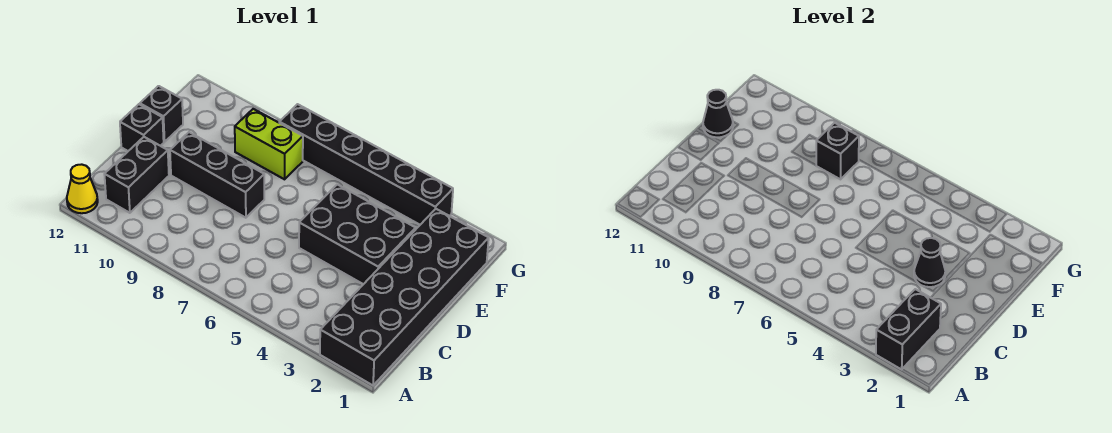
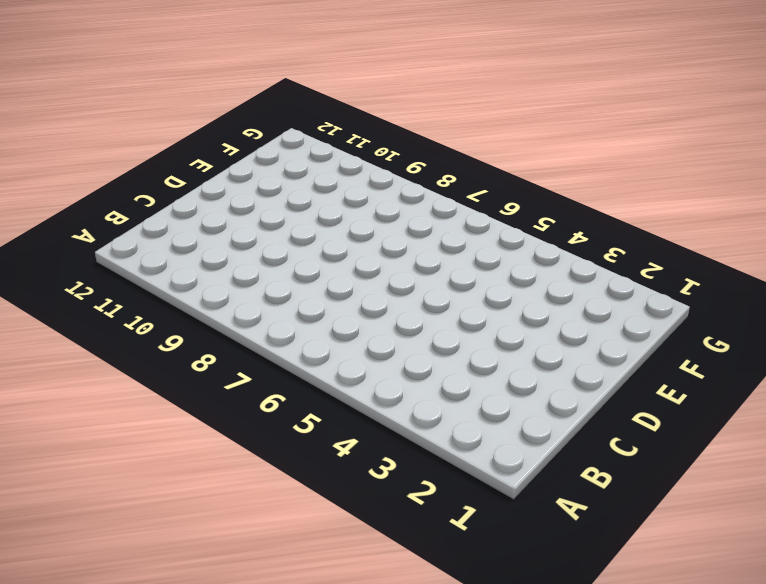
none -> black 2x6 brick [320,209,489,385]
none -> yellow 1x1 cone [67,164,98,213]
none -> black 1x2 brick [104,137,169,213]

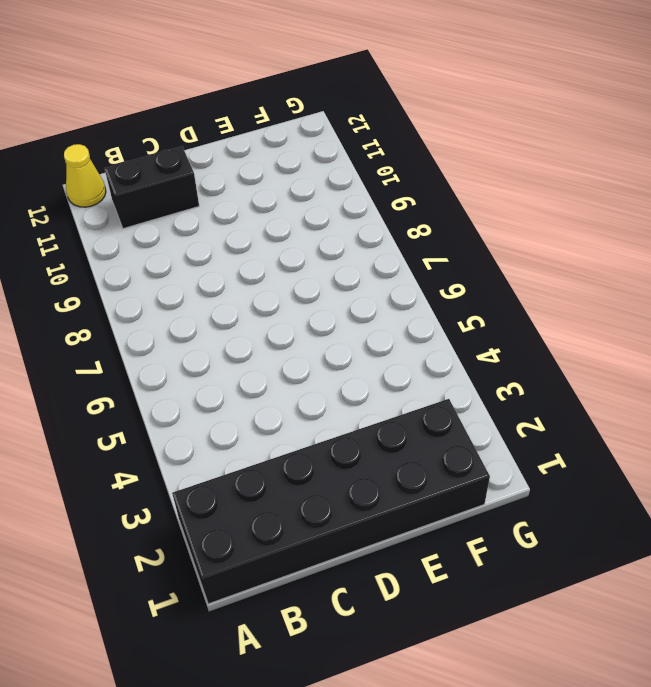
none -> black 2x3 brick [299,184,416,284]
none -> black 1x3 brick [170,132,264,218]
none -> black 1x1 brick [120,104,164,151]

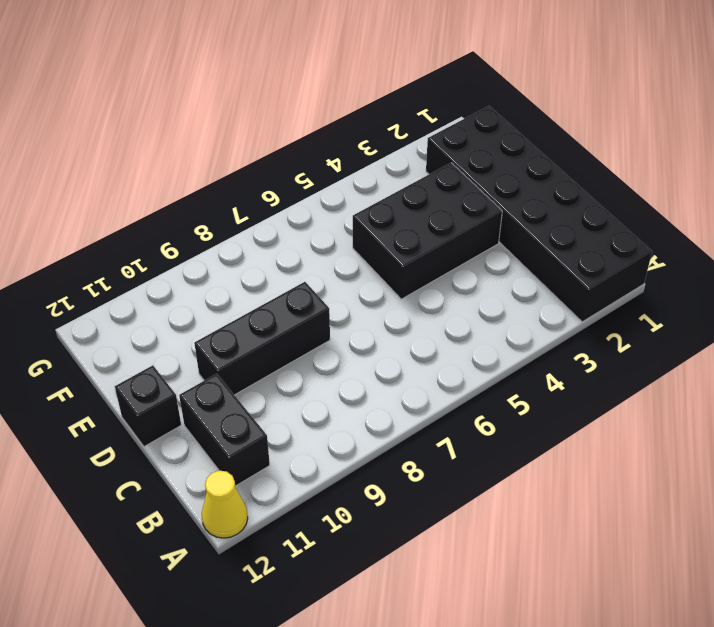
none -> black 1x1 brick [140,86,183,142]
none -> lime 1x2 brick [235,109,303,179]
none -> black 1x6 brick [279,104,453,225]

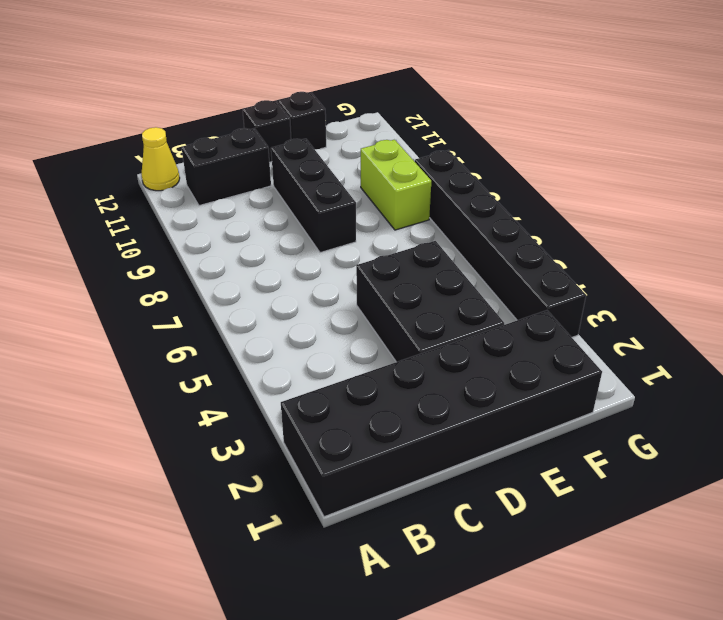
none -> black 1x2 brick [876,289,941,369]
none -> black 1x1 cone [914,238,945,287]
none -> black 1x1 cone [703,90,733,137]

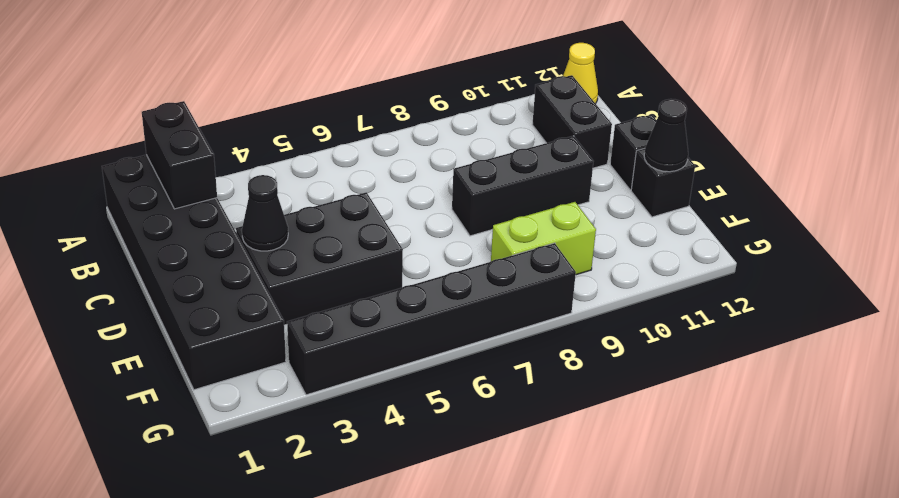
none -> black 1x1 brick [816,123,859,179]

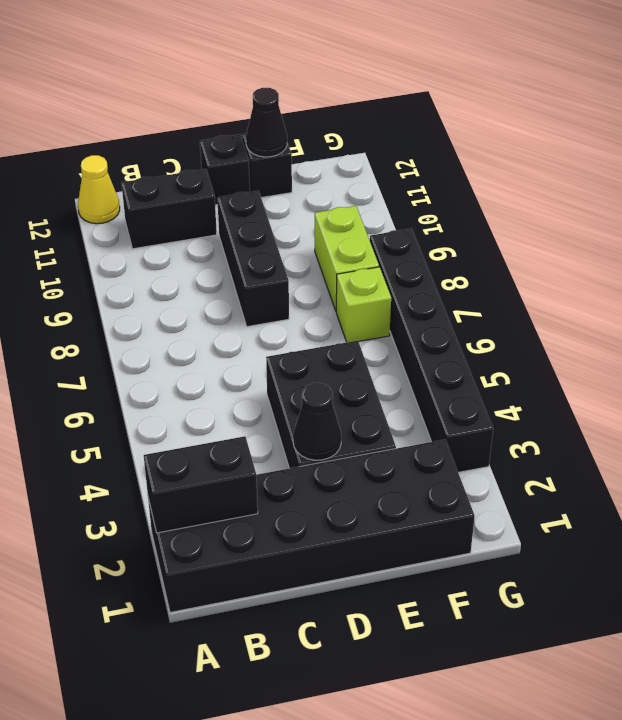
lime 1x1 brick [336,267,391,342] -> none
none -> black 1x1 brick [816,123,859,179]

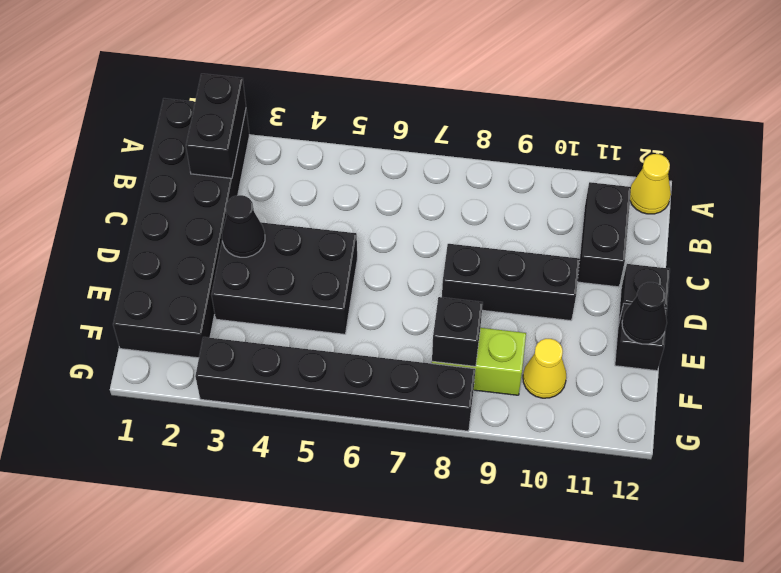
yellow 1x1 cone [523,339,566,398] -> none

